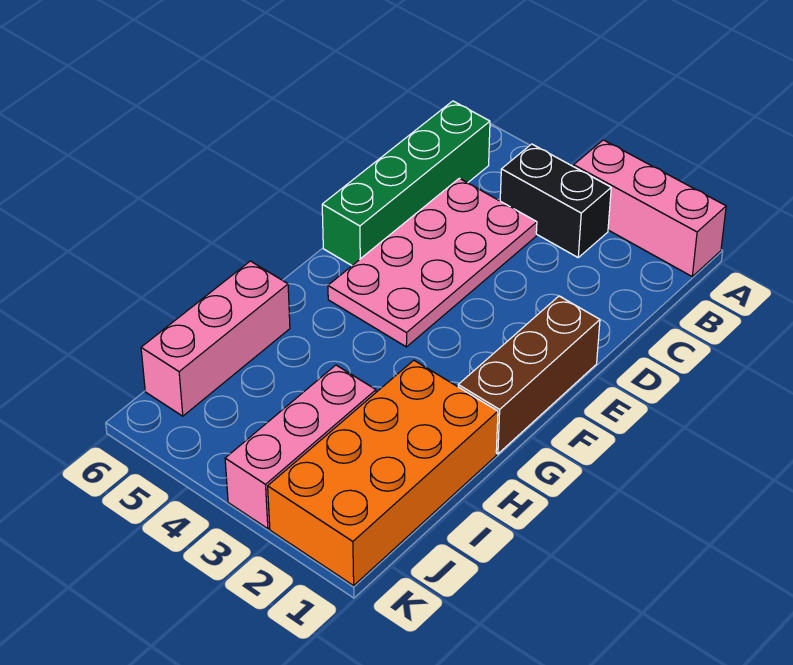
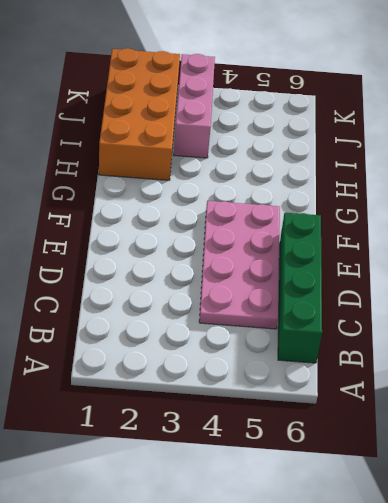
none -> pink 1x3 brick [574,140,726,276]
none -> black 1x2 brick [500,144,611,257]

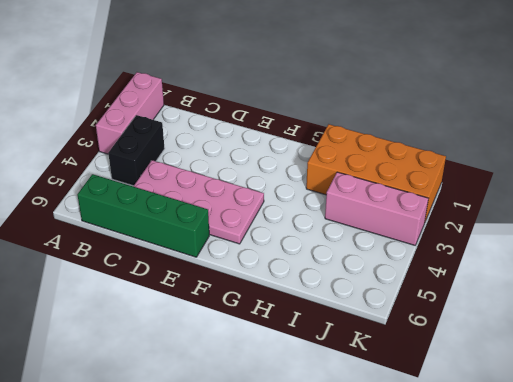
none -> brown 1x3 brick [458,296,600,454]
none -> pink 1x3 brick [141,261,290,416]

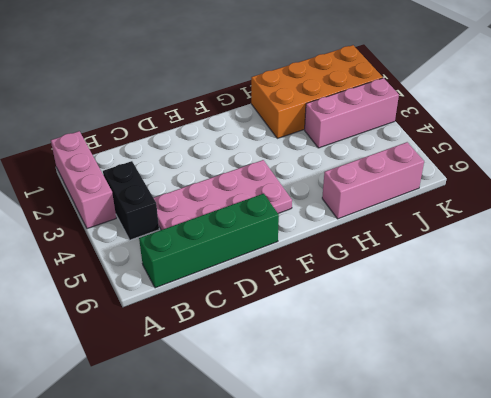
none -> brown 1x3 brick [458,296,600,454]

